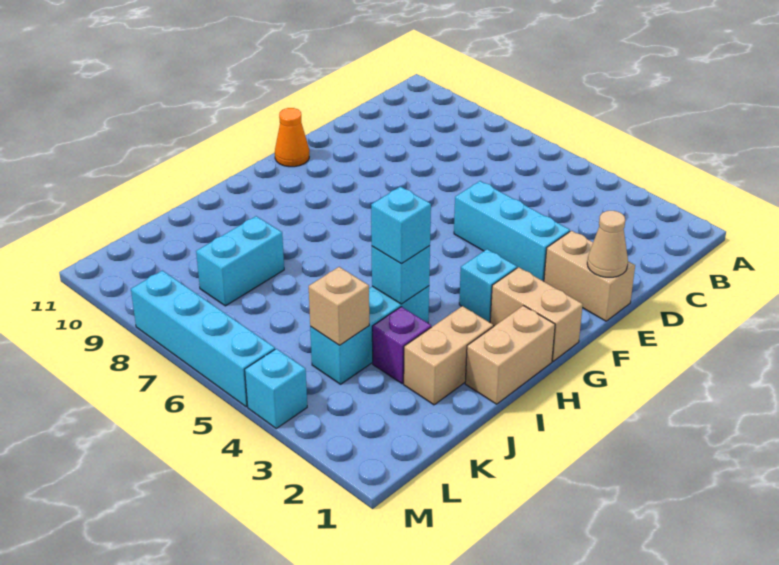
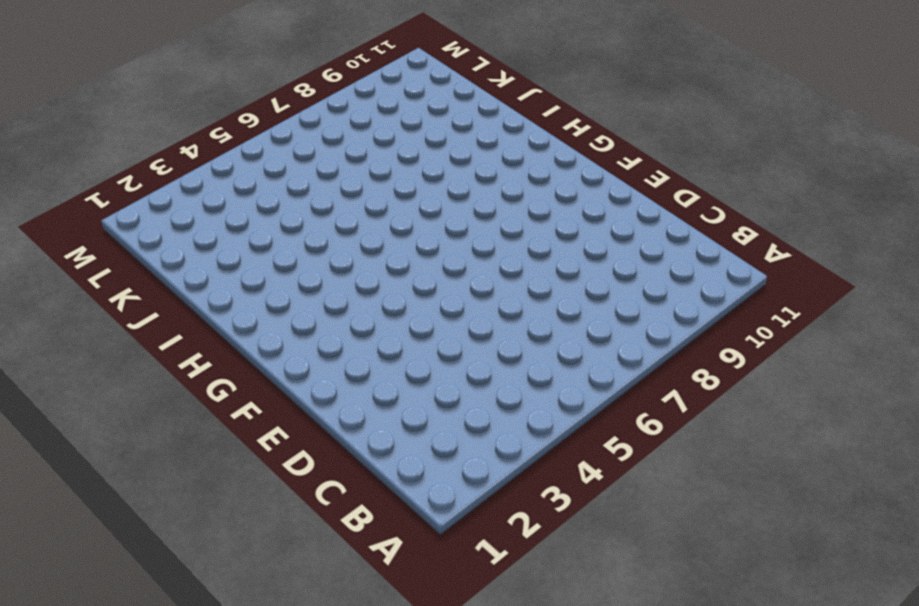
none -> tan 1x2 brick [544,231,635,321]
none -> cyan 1x3 brick [454,181,570,281]
none -> orange 1x1 cone [275,108,309,167]

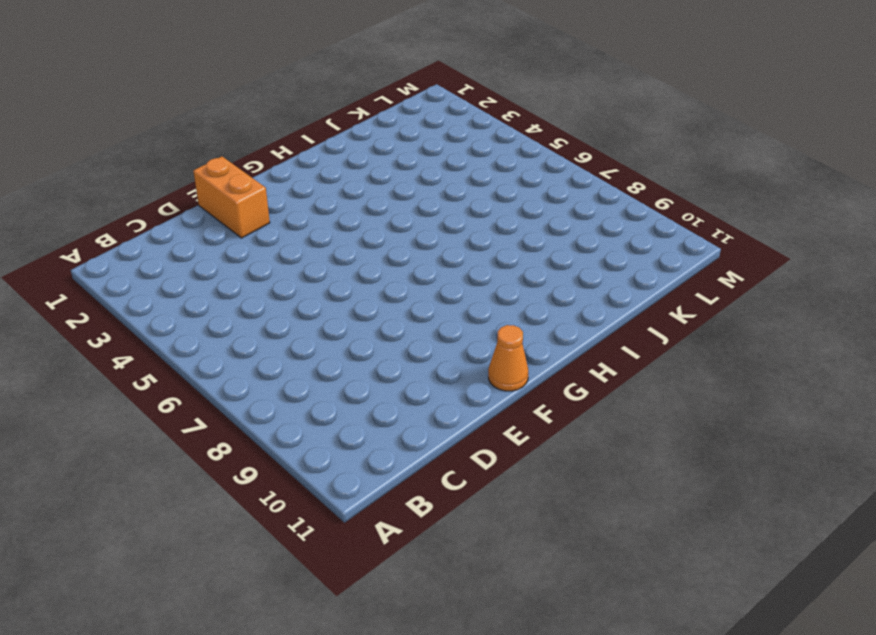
orange 1x2 brick [193,157,270,238] -> tan 1x2 brick [544,231,635,321]
none -> cyan 1x3 brick [454,181,570,281]
none -> tan 1x2 brick [490,267,583,361]
none -> cyan 1x1 brick [459,249,517,322]

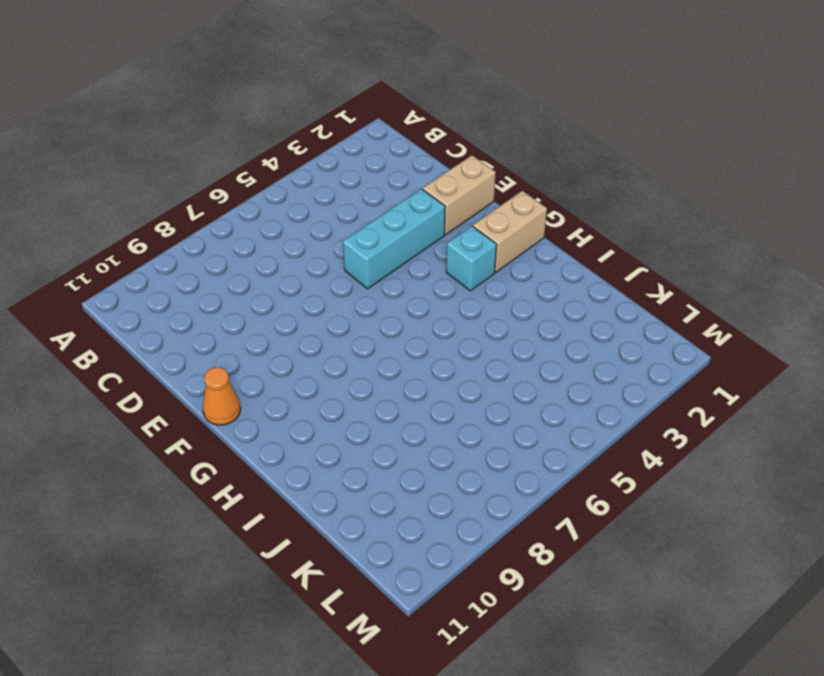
none -> tan 1x2 brick [465,306,555,404]
none -> tan 1x2 brick [404,306,493,405]
none -> cyan 1x3 brick [310,286,429,384]

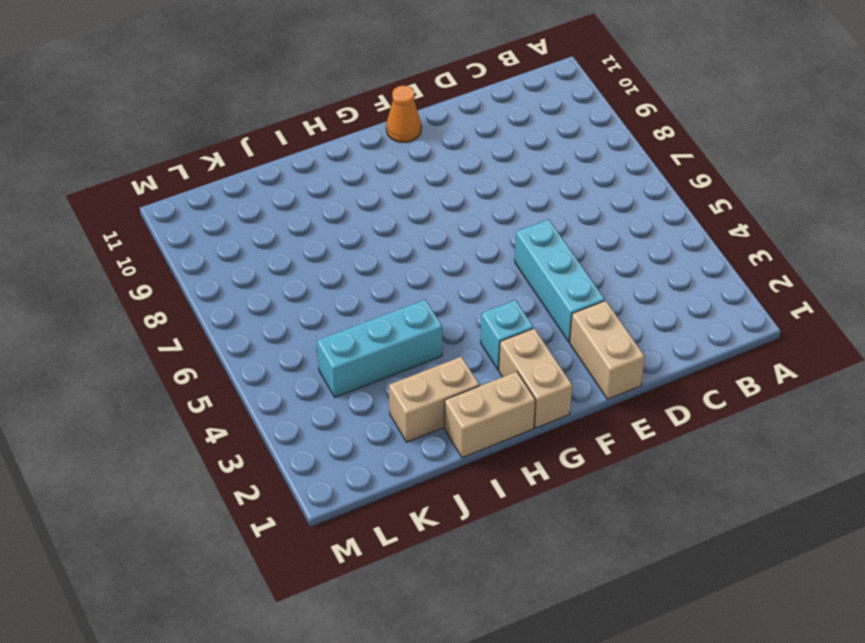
none -> purple 1x1 brick [372,307,431,384]
none -> cyan 1x2 brick [196,216,284,306]
none -> cyan 1x1 brick [245,349,307,428]

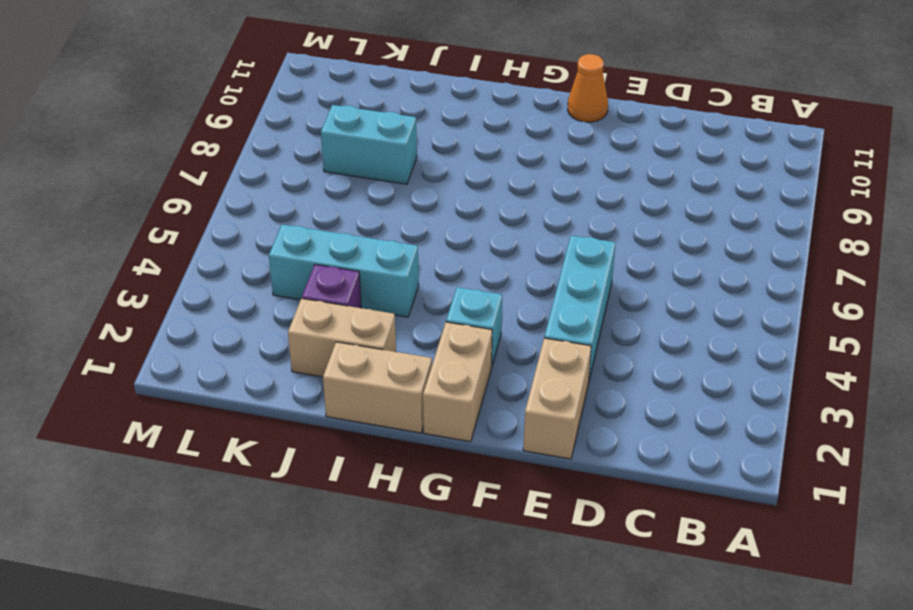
none -> cyan 1x1 brick [245,349,307,428]
none -> cyan 1x4 brick [131,271,275,407]
none -> tan 1x1 cone [587,211,628,277]

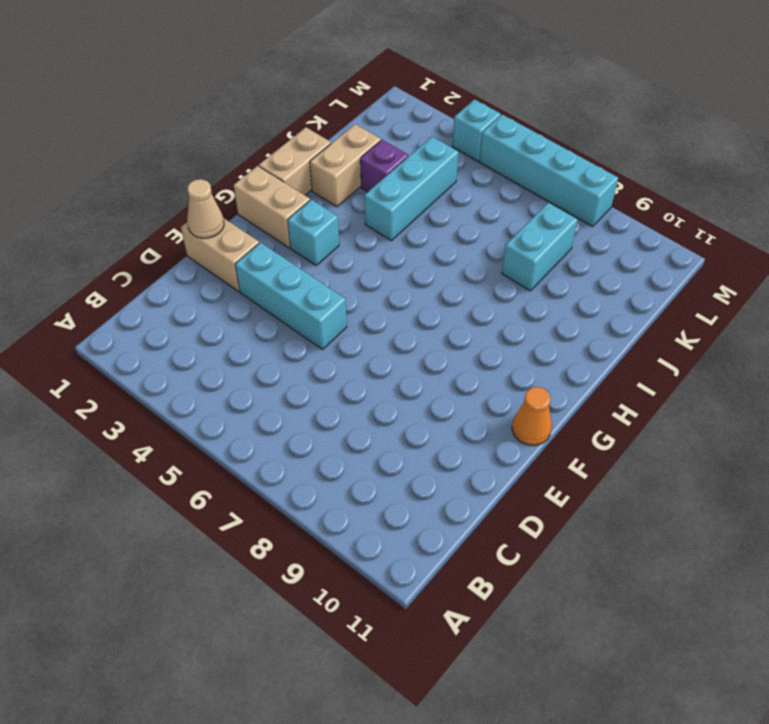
none -> cyan 1x1 brick [372,246,430,304]
none -> tan 1x1 brick [309,267,369,345]
none -> cyan 1x1 brick [371,187,431,264]

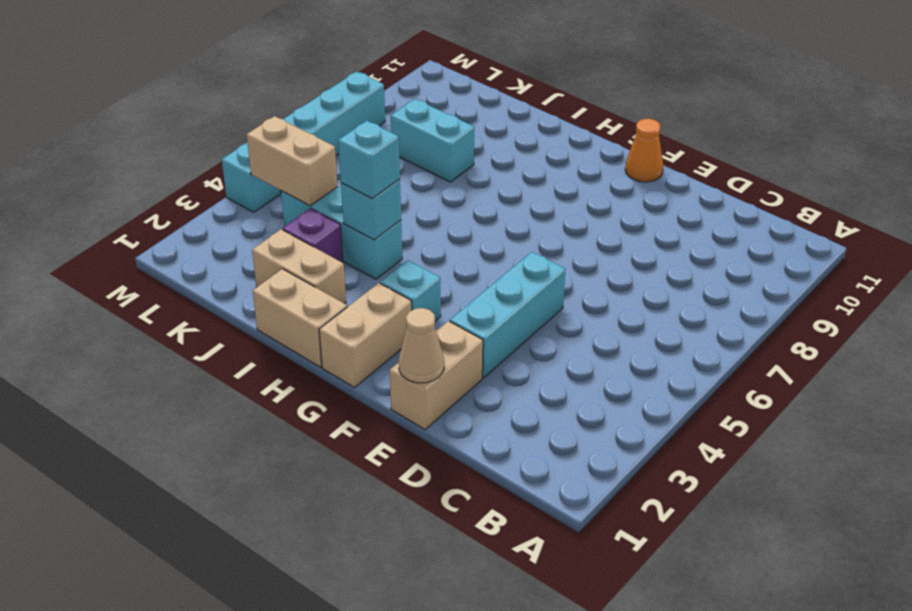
tan 1x2 brick [247,116,337,206] -> tan 1x1 brick [309,267,369,345]

